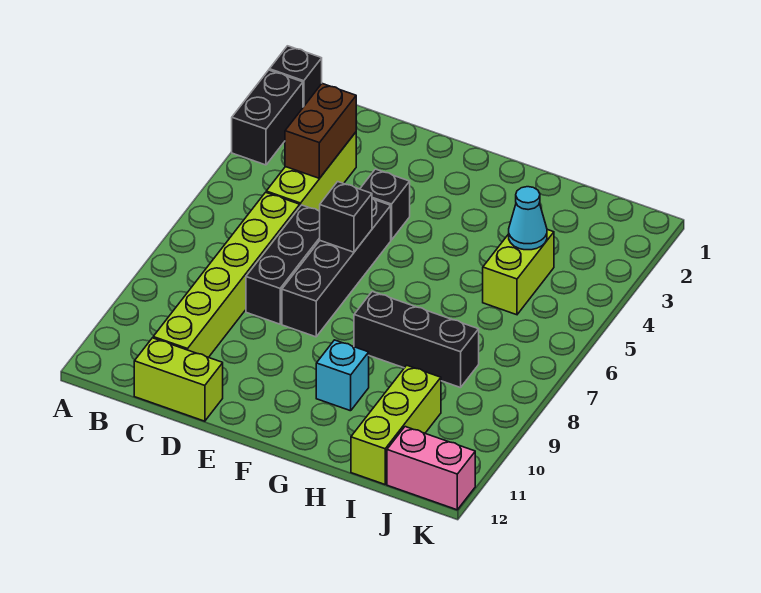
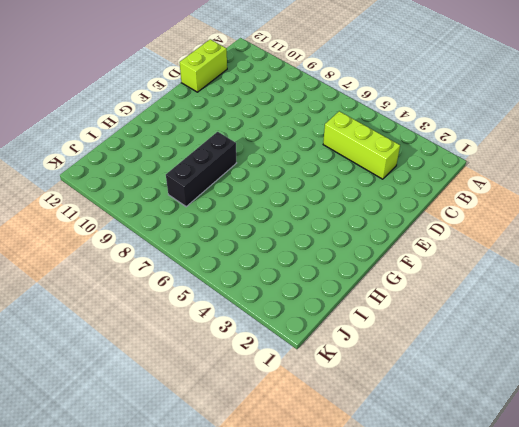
none -> black 1x1 brick [269,46,322,107]
none -> black 1x2 brick [232,70,303,165]
none -> lime 1x6 brick [153,192,300,357]

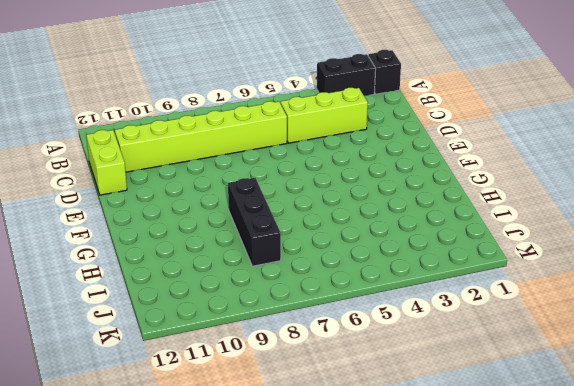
none -> black 1x3 brick [246,205,320,324]
none -> black 1x1 brick [360,169,410,240]
none -> black 1x4 brick [282,199,391,337]

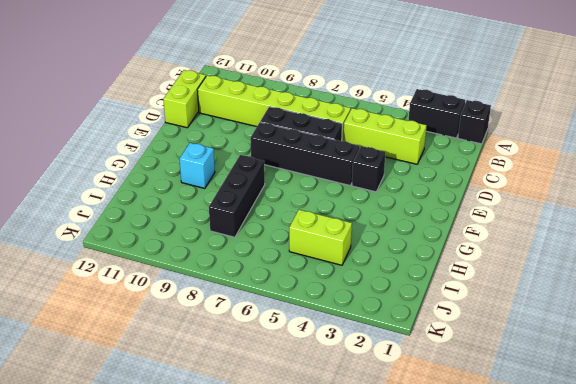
none -> lime 1x3 brick [351,365,441,484]
none -> pink 1x2 brick [387,427,475,510]
none -> brown 1x2 brick [285,84,356,178]

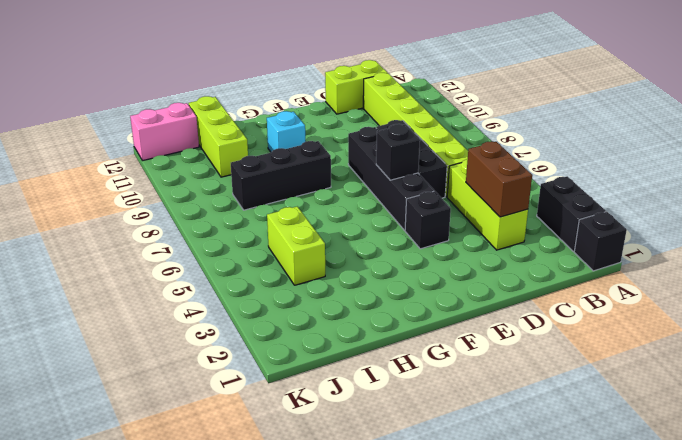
none -> cyan 1x1 cone [509,187,547,250]

